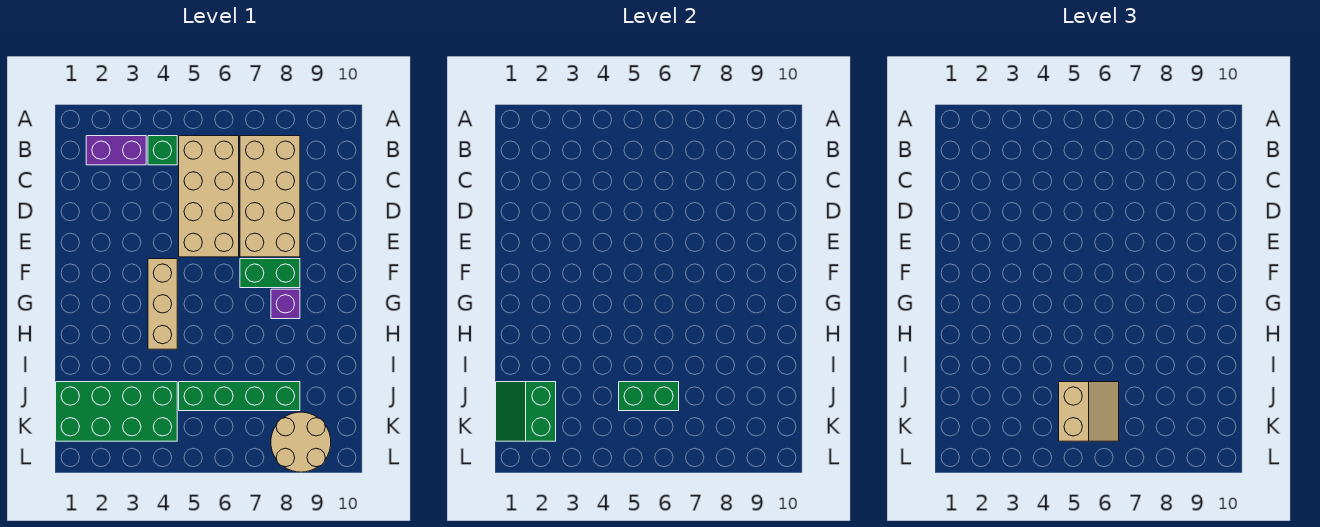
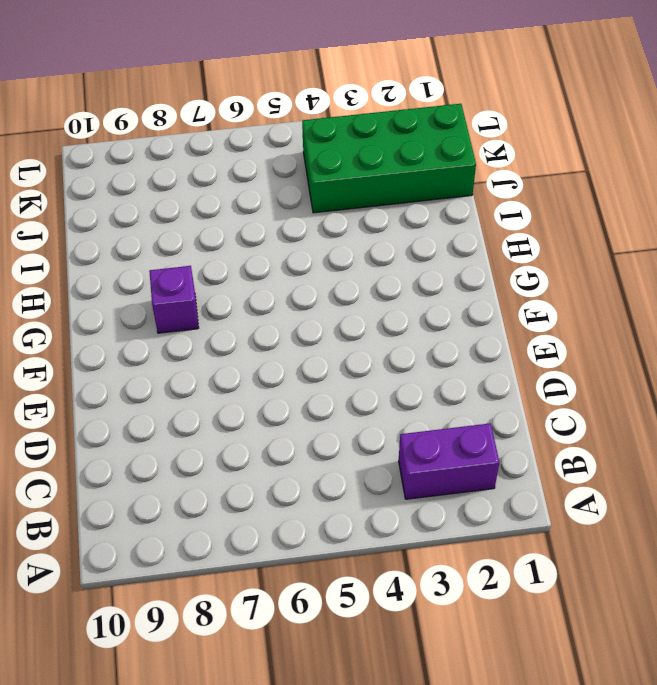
none -> green 1x1 brick [148,136,177,165]
none -> tan 2x4 brick [179,136,239,257]
none -> tan 2x4 brick [240,136,300,257]

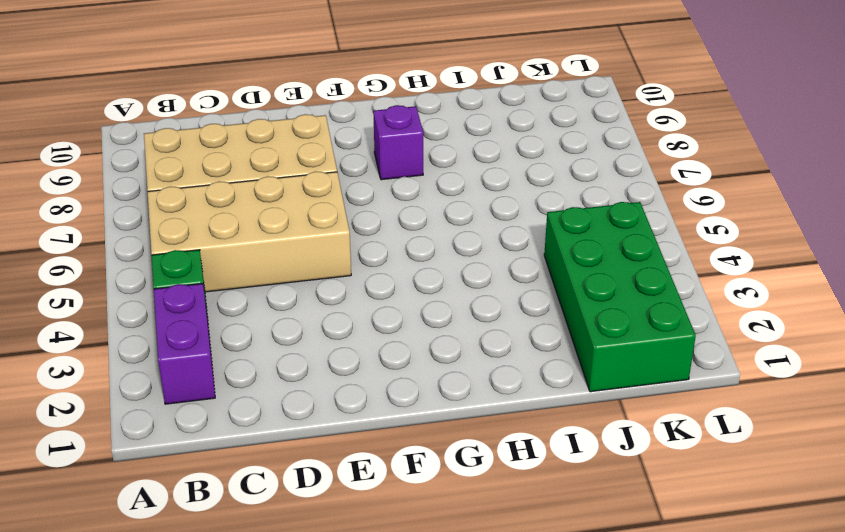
none -> tan 1x3 brick [148,259,177,349]
none -> green 1x2 brick [240,259,300,288]
none -> green 1x4 brick [179,382,300,411]

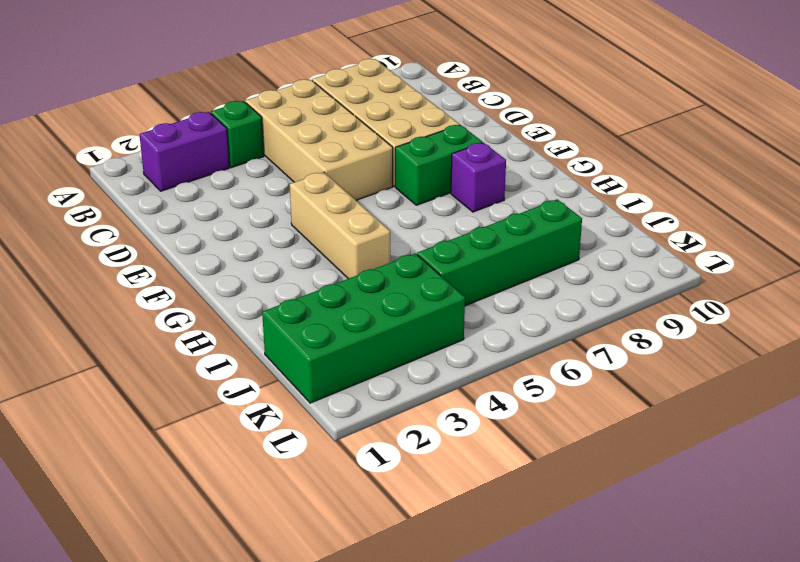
none -> tan 2x2 round brick [271,412,331,472]
none -> green 2x2 slope [496,382,556,441]
none -> green 1x2 brick [619,382,679,411]

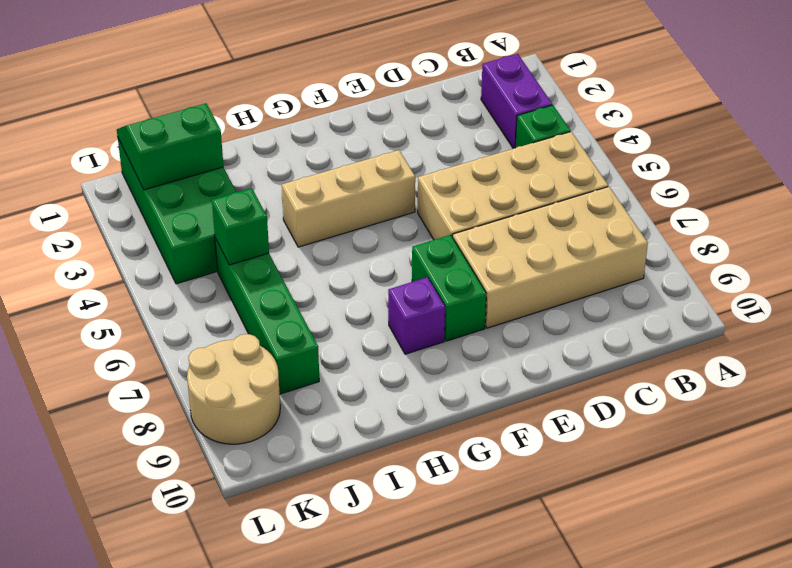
green 1x1 brick [212,188,269,265] -> green 1x2 brick [619,382,679,411]
none -> tan 2x2 slope [1059,382,1119,441]

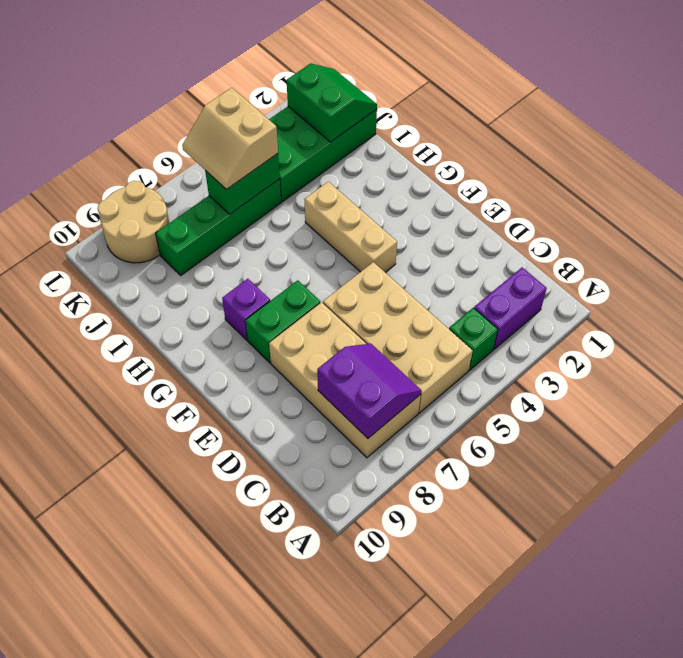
purple 2x2 slope [317,344,421,438] -> none

